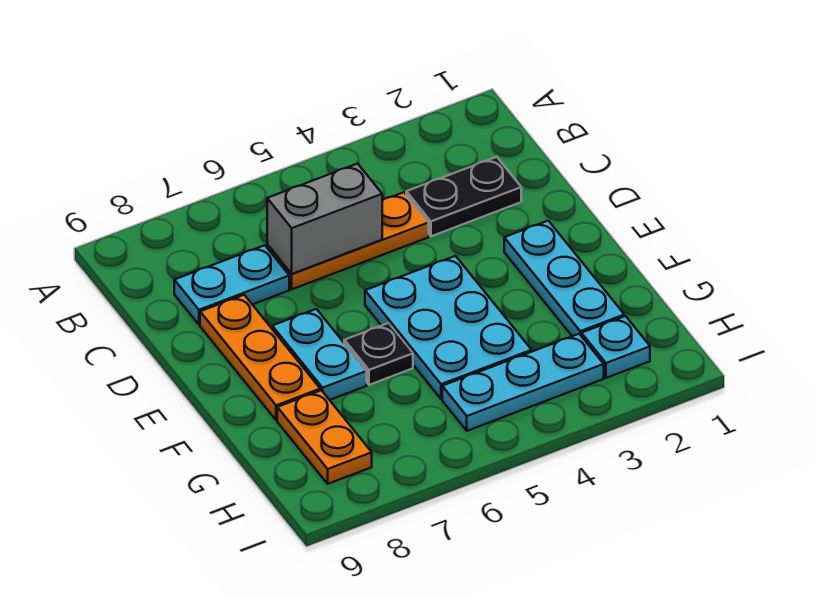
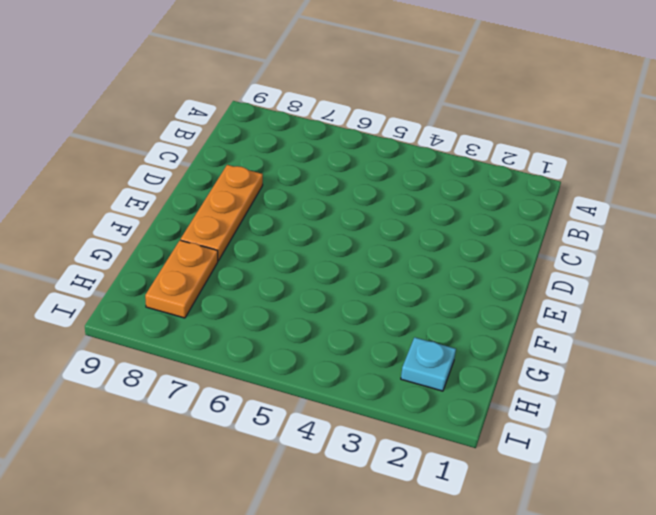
none -> black 1x2 plate [406,157,521,236]
none -> orange 1x3 plate [267,192,429,289]
none -> cyan 1x2 plate [174,245,289,325]

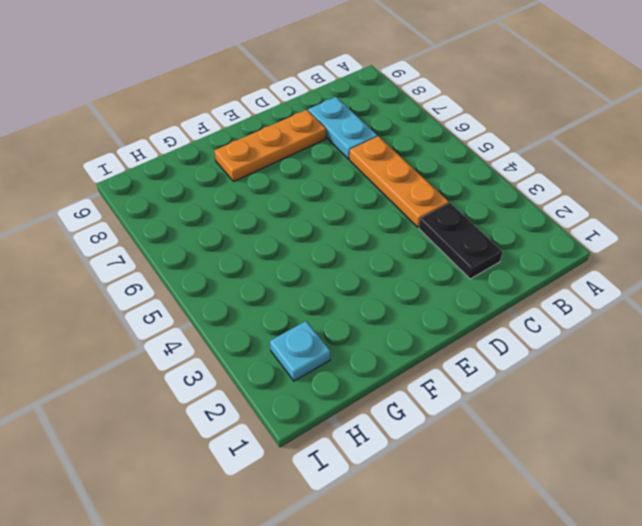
none -> cyan 1x3 plate [504,221,624,336]
none -> cyan 2x3 plate [365,256,532,399]
none -> cyan 1x2 plate [272,309,367,400]

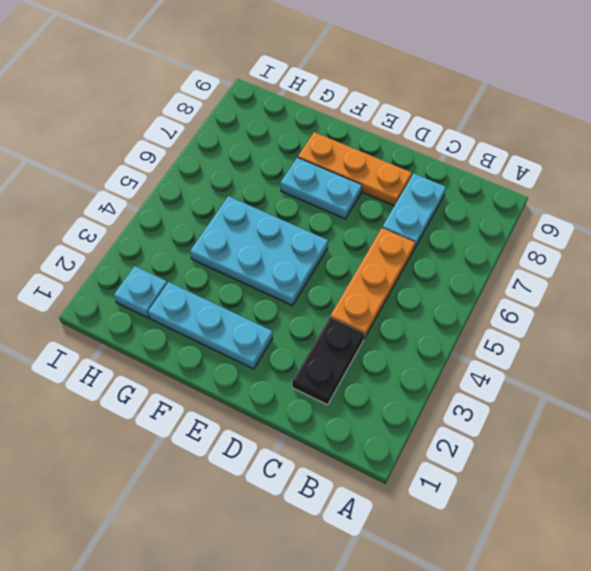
none -> black 1x1 plate [344,323,413,385]
none -> orange 1x2 plate [277,390,372,484]
none -> cyan 1x3 plate [442,334,604,431]

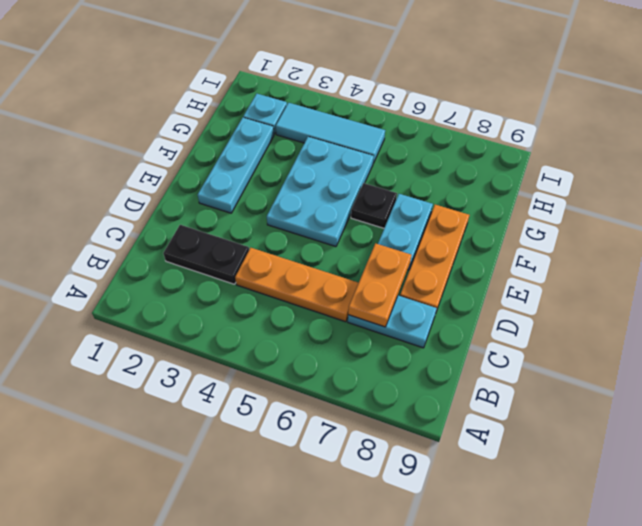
orange 1x2 plate [348,243,411,327] -> orange 1x2 plate moved to [277,390,372,484]
cyan 1x3 tile [276,103,385,163] -> cyan 1x3 plate [442,334,604,431]
none -> grey 1x2 brick [267,164,382,274]

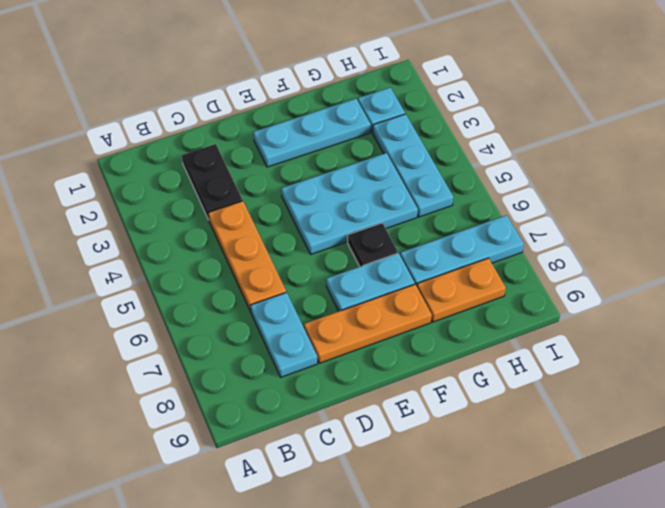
cyan 1x3 plate [400,215,524,286] -> none
none -> grey 1x2 brick [267,164,382,274]

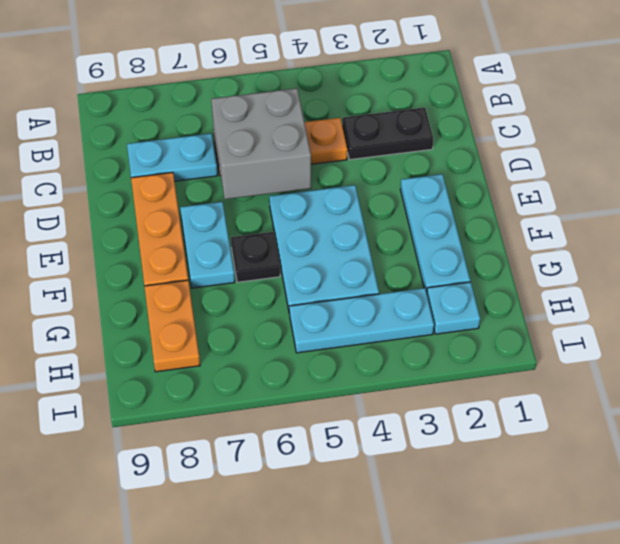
grey 2x2 brick [211,88,311,199] -> grey 1x2 brick [267,164,382,274]

